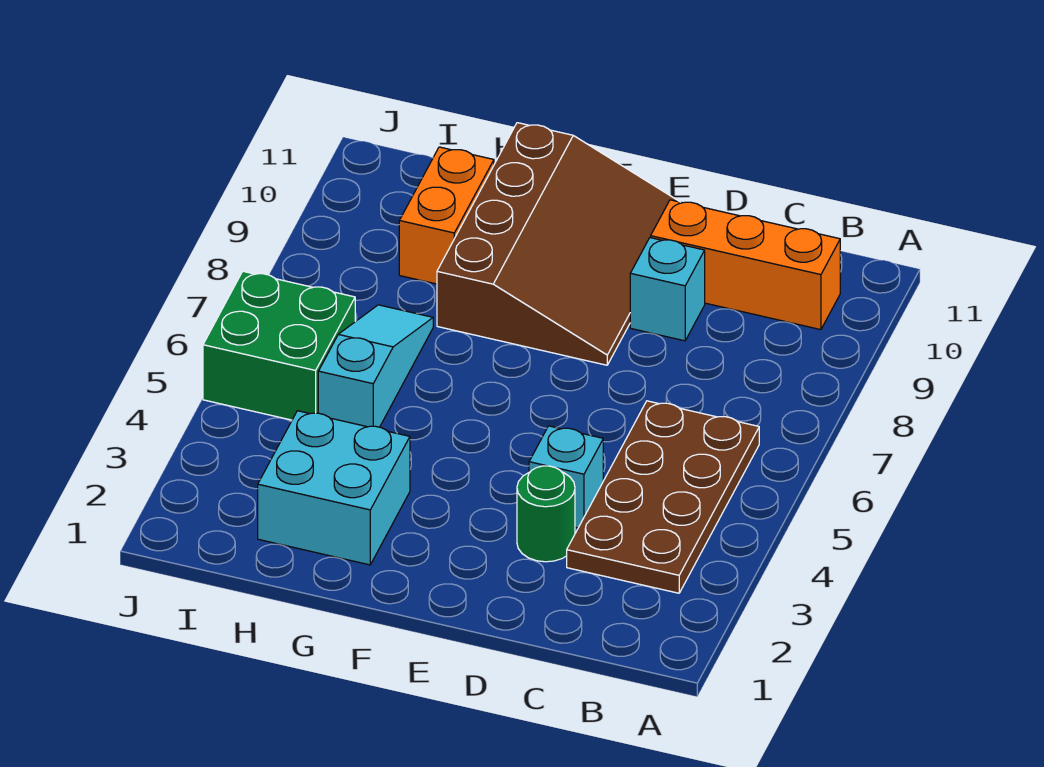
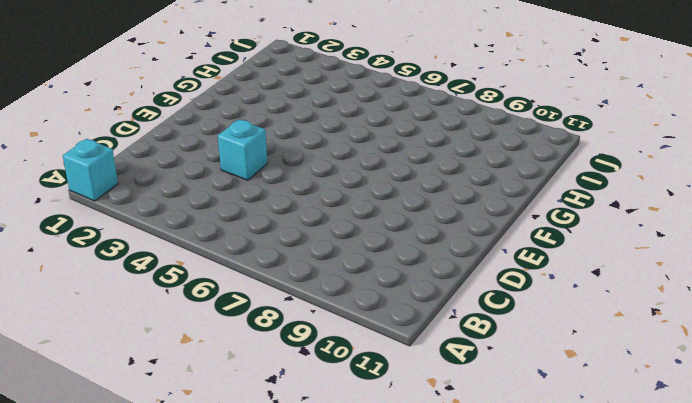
cyan 1x1 brick [63,139,118,201] -> cyan 1x1 brick moved to [630,238,705,341]
none -> brown 2x4 plate [567,401,759,593]
none -> orange 1x3 brick [651,200,840,330]

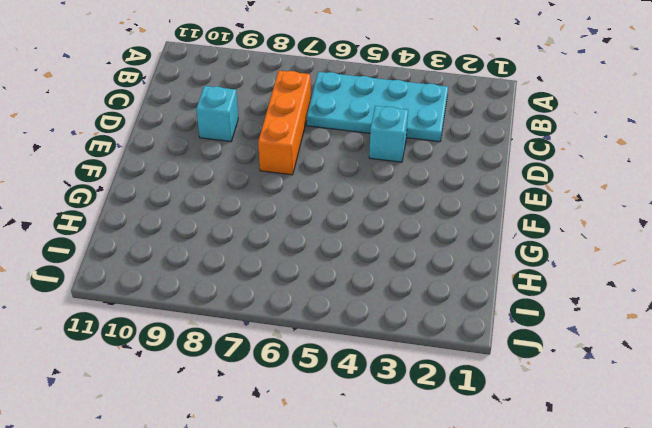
cyan 2x4 plate [307,72,448,142] -> brown 2x4 plate [567,401,759,593]
orange 1x3 brick [258,71,311,175] -> orange 1x3 brick moved to [651,200,840,330]
none -> green 1x1 round brick [517,466,575,562]
none -> brown 3x4 slope [437,123,680,365]

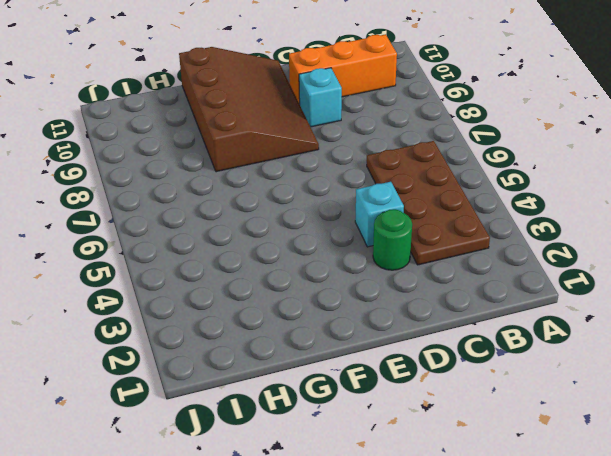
none -> cyan 2x2 brick [258,411,410,565]
none -> cyan 1x3 slope [318,305,433,427]

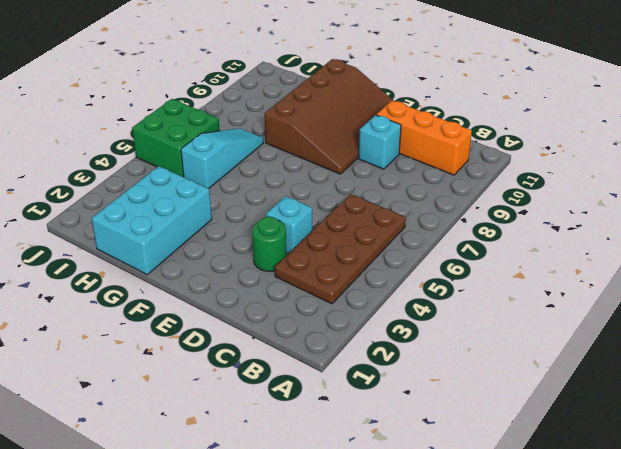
cyan 2x3 brick [92,166,212,275] -> cyan 2x2 brick [258,411,410,565]
none -> orange 1x2 brick [399,147,494,284]

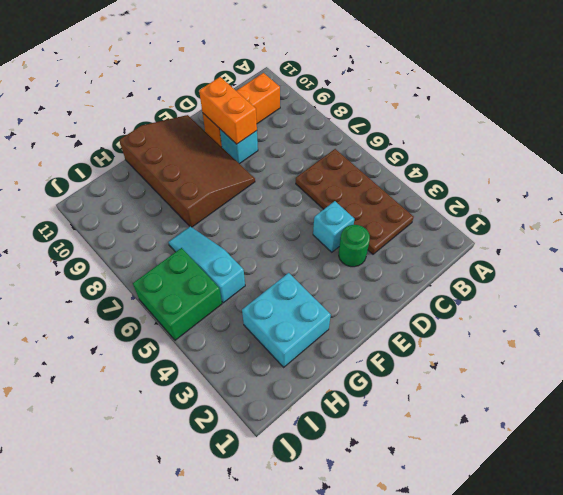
orange 1x2 brick [199,77,257,144] -> orange 1x2 brick moved to [399,147,494,284]

